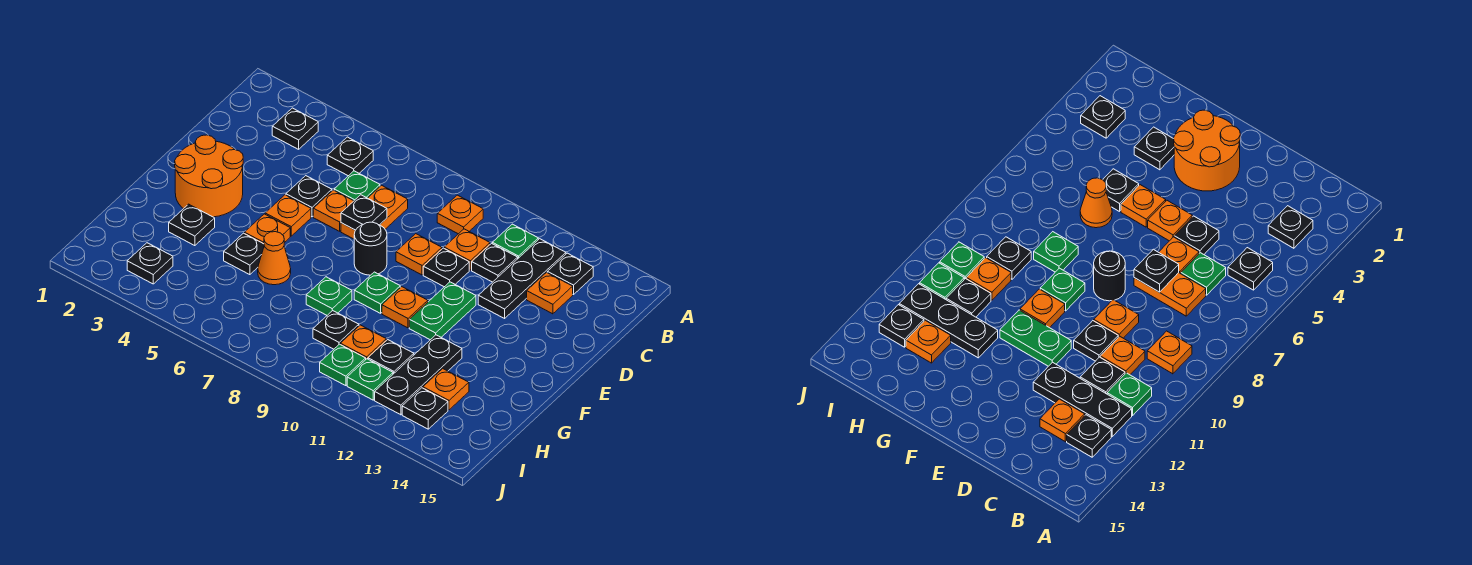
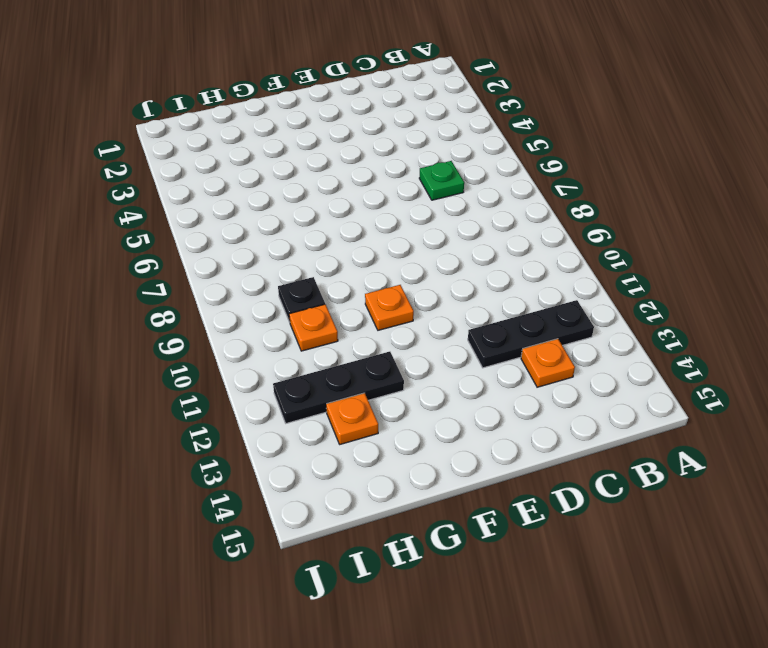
none -> black 1x1 plate [272,108,318,149]
none -> black 1x1 plate [327,137,373,176]
none -> orange 1x1 plate [437,195,483,234]
none -> green 1x1 plate [492,224,538,258]

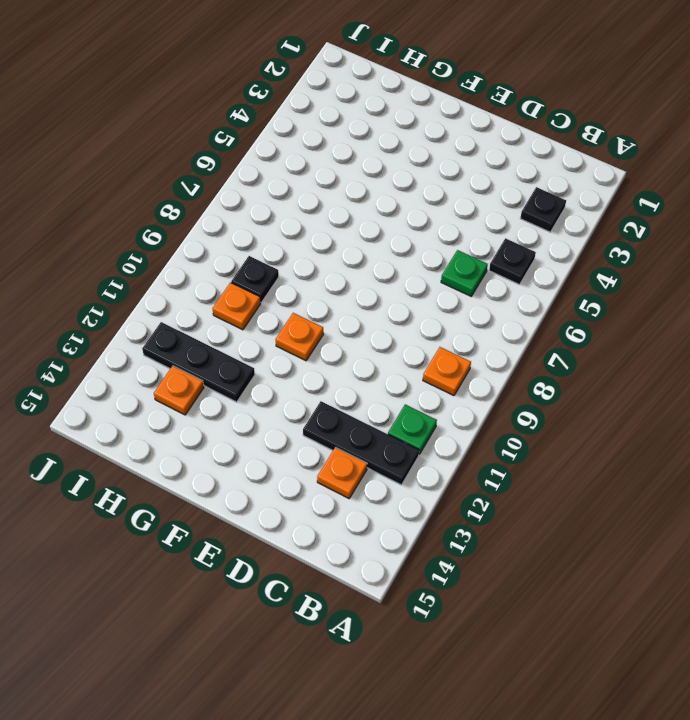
none -> black 1x1 plate [547,253,593,295]
none -> orange 1x2 plate [341,185,408,239]
none -> orange 1x1 plate [444,229,490,270]
none -> black 1x1 plate [472,243,518,282]

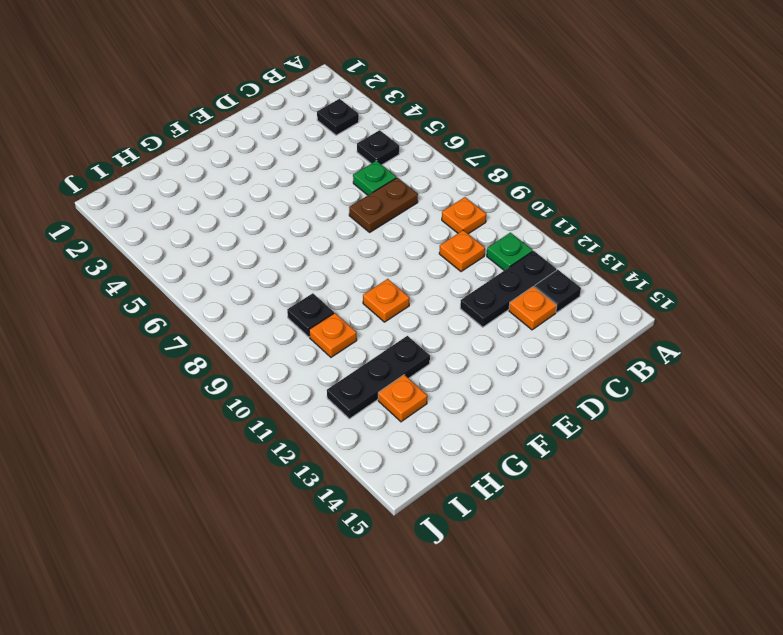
brown 1x2 plate [349,178,418,232] -> orange 1x2 plate [341,185,408,239]
none -> black 1x1 plate [472,243,518,282]
none -> black 1x1 plate [286,176,332,217]
none -> orange 1x1 plate [313,190,353,231]
none -> orange 1x1 plate [396,234,442,275]

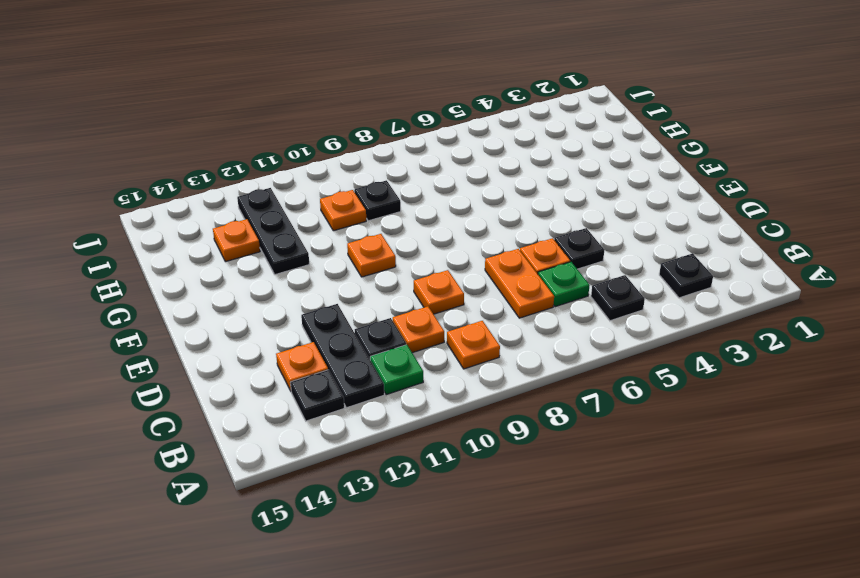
none -> black 1x1 plate [423,248,469,287]
none -> orange 2x2 round brick [175,135,243,217]
none -> orange 1x1 plate [265,195,311,236]
none -> black 1x1 round brick [354,222,387,275]

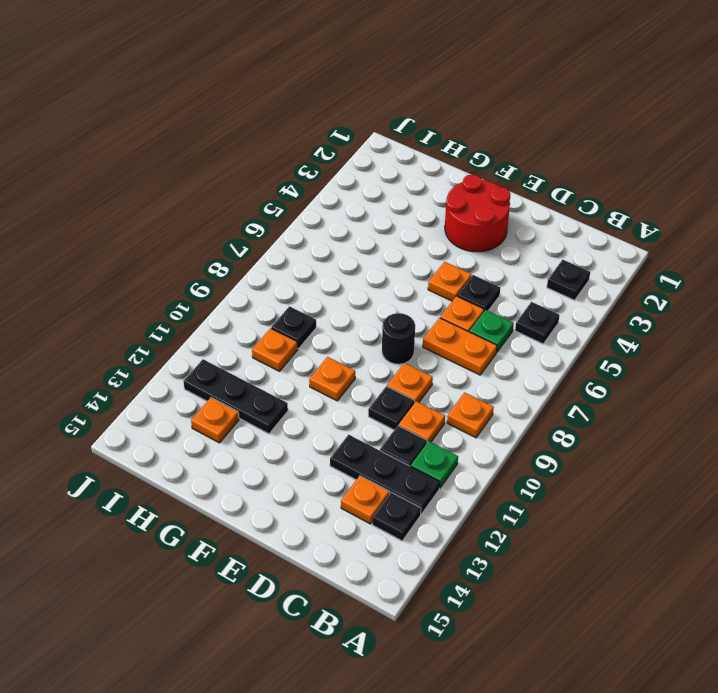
red 2x2 round brick [445,175,511,252] -> orange 2x2 round brick [175,135,243,217]
none -> green 1x2 plate [409,282,476,340]
none -> orange 1x1 plate [244,214,290,244]
none -> green 1x1 plate [354,272,400,313]
none -> black 1x1 plate [169,204,215,246]

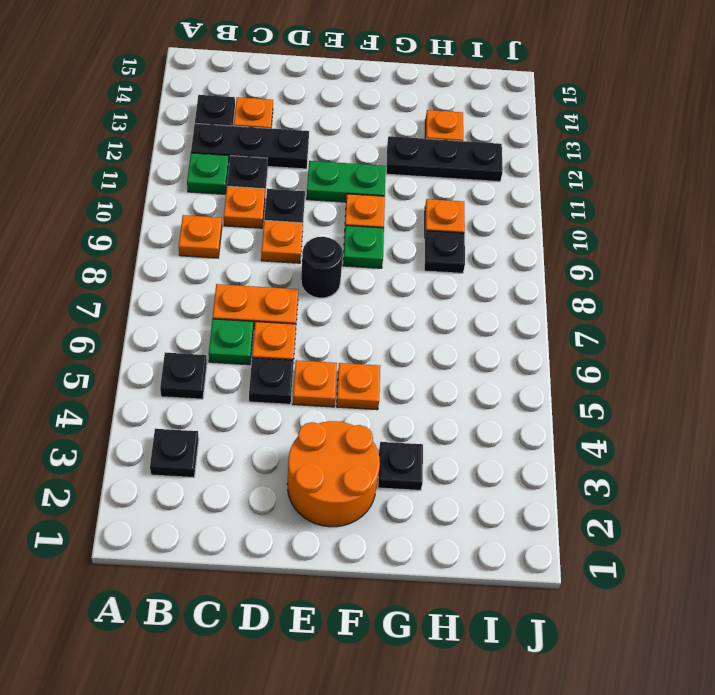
none -> black 1x1 plate [224,233,264,275]
none -> orange 1x1 cone [258,232,291,285]
none -> green 1x1 plate [306,277,352,315]
none -> black 1x1 plate [368,340,414,374]

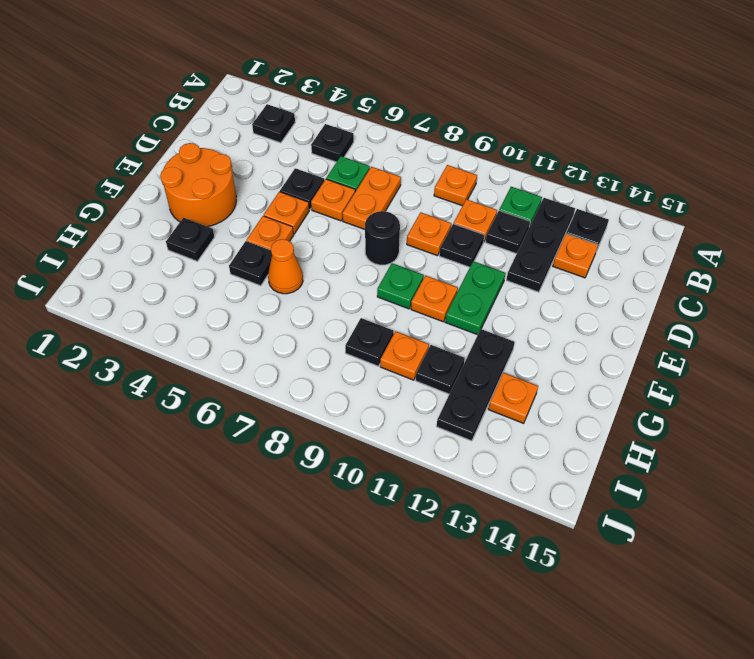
none -> green 1x1 plate [306,277,352,315]
none -> black 1x1 plate [127,243,173,284]
none -> green 1x1 plate [320,344,366,386]
none -> green 1x1 plate [347,359,393,400]

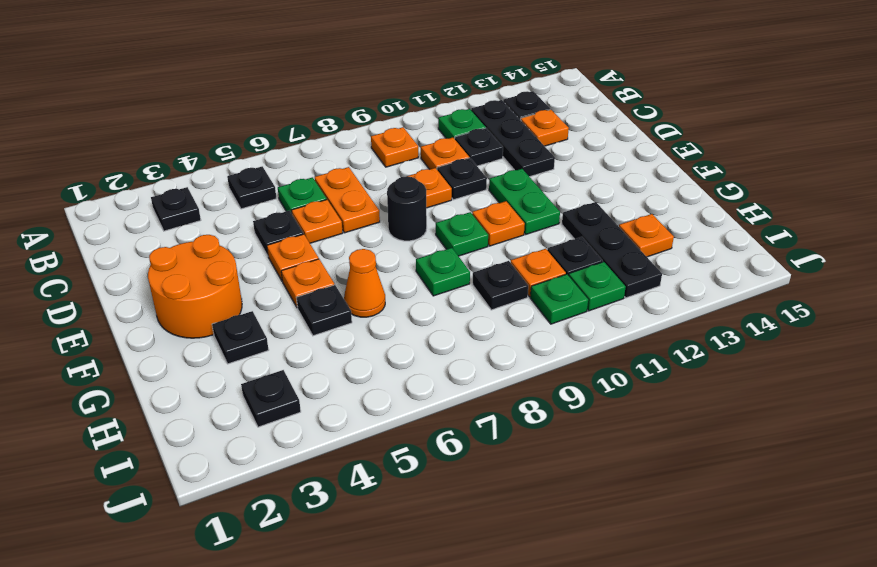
none -> black 1x1 plate [402,388,448,429]
none -> black 1x1 plate [341,195,387,230]

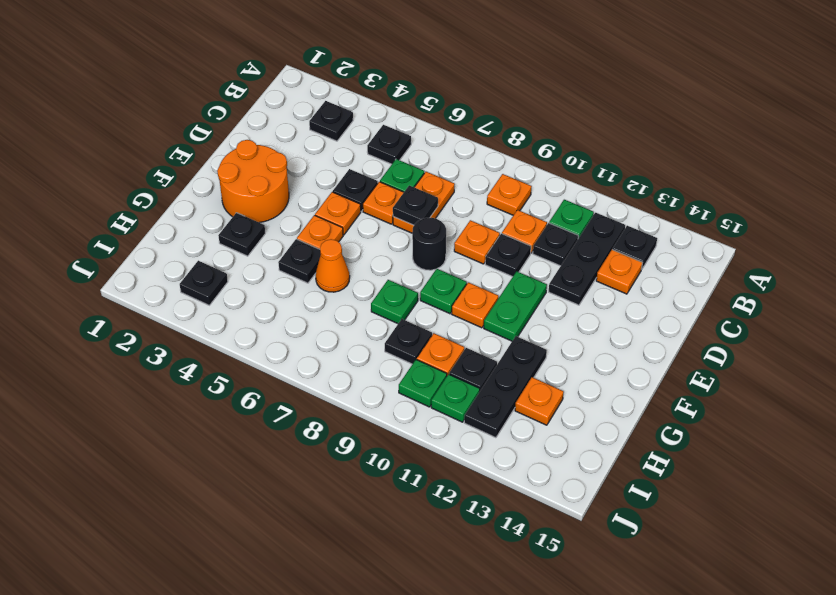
none -> black 1x1 plate [402,388,448,429]

